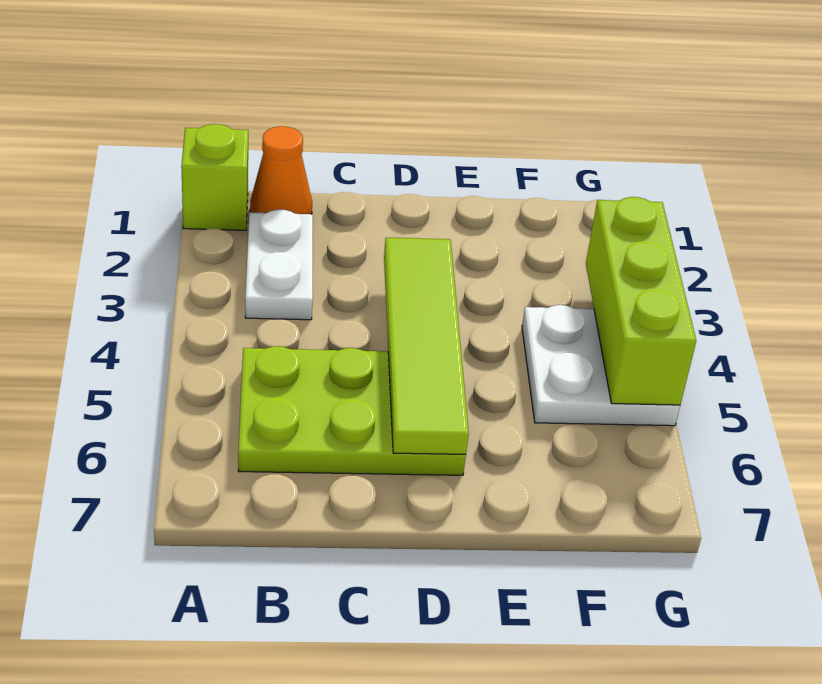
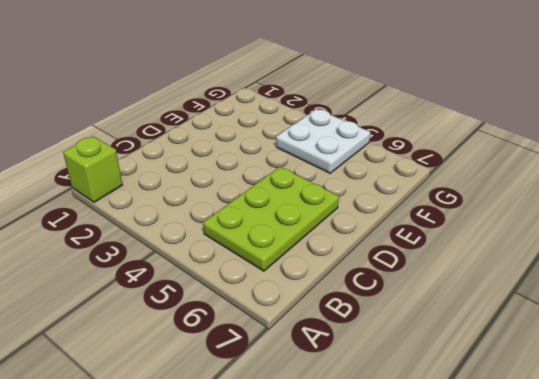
none -> orange 1x1 cone [250,126,312,214]
none -> white 1x2 plate [245,210,313,320]

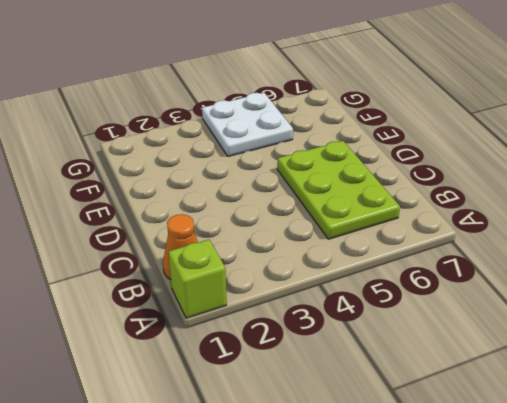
none -> white 1x2 plate [245,210,313,320]
none -> lime 1x4 tile [384,238,469,454]

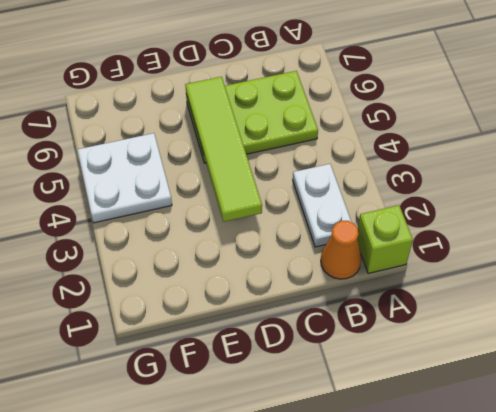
none -> lime 1x3 brick [586,197,696,405]

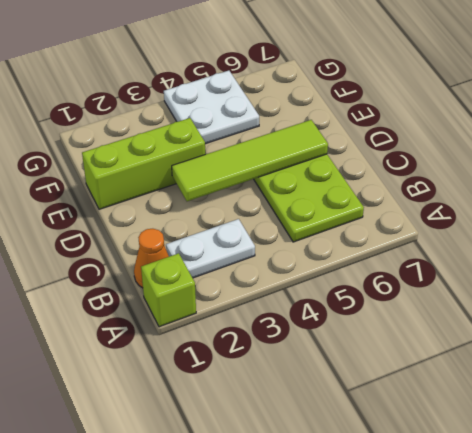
lime 1x3 brick [82,118,205,209] -> lime 1x3 brick moved to [586,197,696,405]

